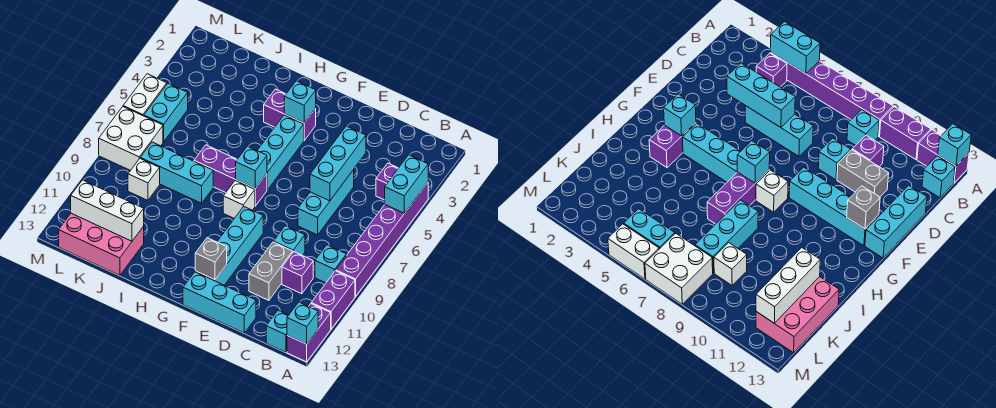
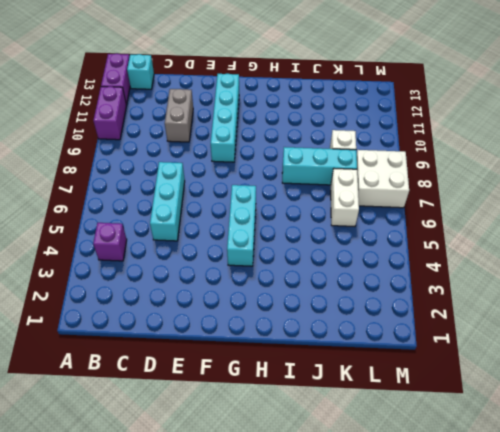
white 1x2 brick [331,169,359,226] -> white 1x2 brick moved to [123,74,167,116]
none -> purple 1x6 brick [336,183,428,297]
none -> cyan 1x1 brick [315,245,346,283]
none -> purple 1x1 brick [282,252,313,294]

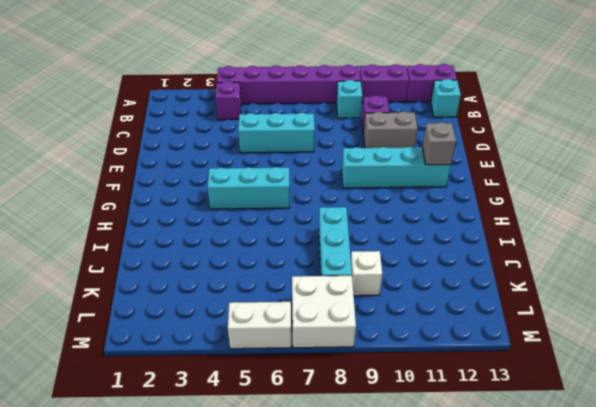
none -> cyan 1x1 brick [274,226,305,255]
none -> cyan 1x3 brick [183,272,256,333]
none -> purple 1x2 brick [264,89,316,140]

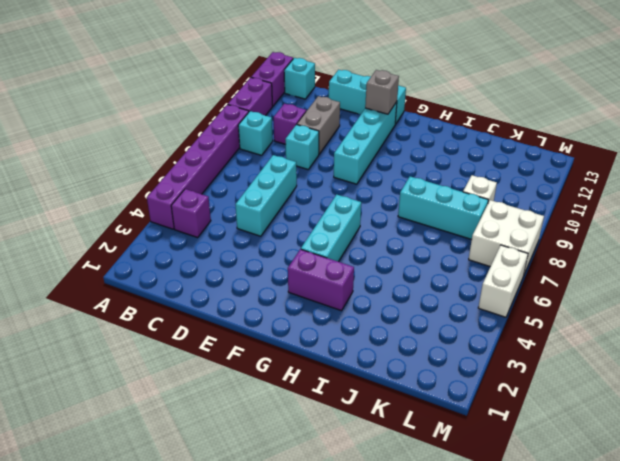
none -> purple 1x3 brick [194,145,267,206]
none -> white 1x1 brick [223,181,255,219]
none -> pink 2x3 brick [59,213,144,275]

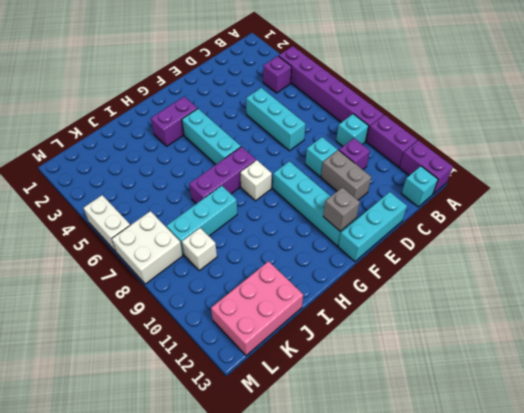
none -> cyan 1x2 brick [144,84,188,142]
none -> cyan 1x2 brick [385,155,428,213]
none -> cyan 1x1 brick [287,302,318,344]

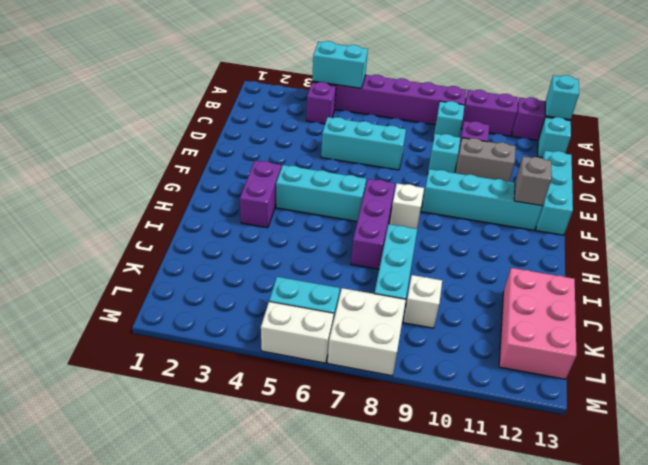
none -> cyan 1x3 brick [310,126,366,201]
none -> cyan 1x1 brick [284,81,316,123]
none -> cyan 1x1 brick [236,146,267,188]

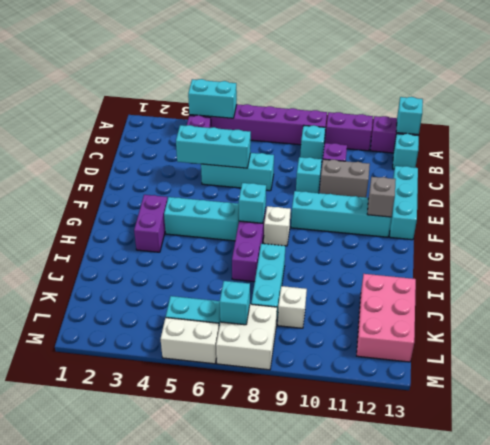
cyan 1x1 brick [220,281,250,325] -> cyan 1x1 brick moved to [284,81,316,123]
none -> white 1x3 brick [71,180,144,241]

